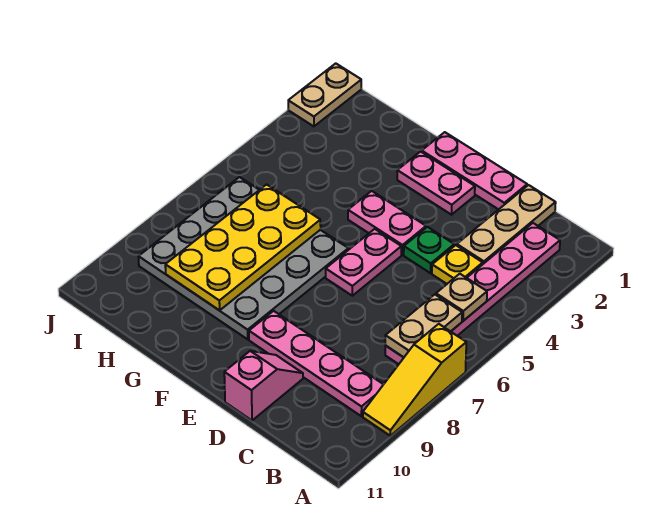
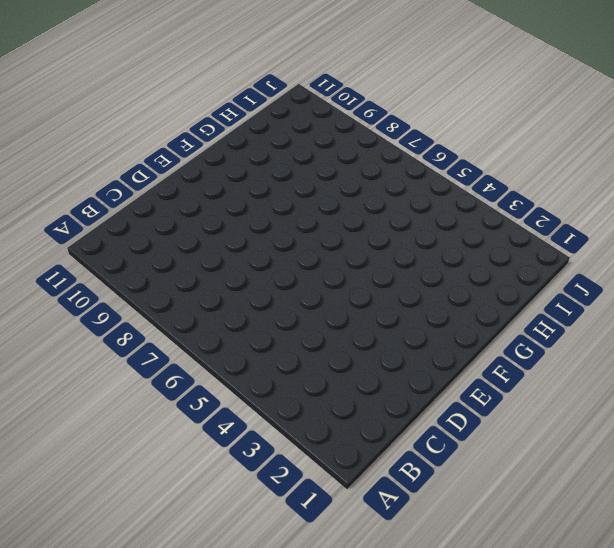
none -> yellow 1x3 slope [363,324,466,436]
none -> pink 1x6 plate [385,223,560,364]
none -> pink 1x4 plate [249,311,384,416]

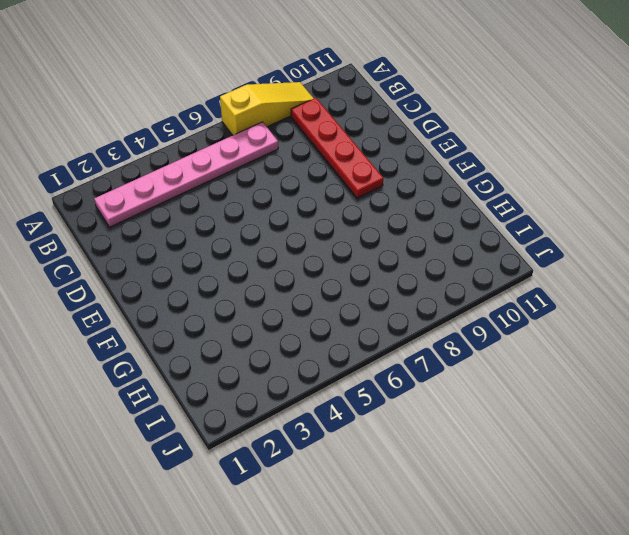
red 1x4 plate [291,98,383,198] -> pink 1x4 plate [249,311,384,416]
none -> tan 1x3 plate [457,185,556,264]
none -> yellow 1x1 plate [432,245,483,284]
none -> pink 1x3 plate [422,132,527,209]

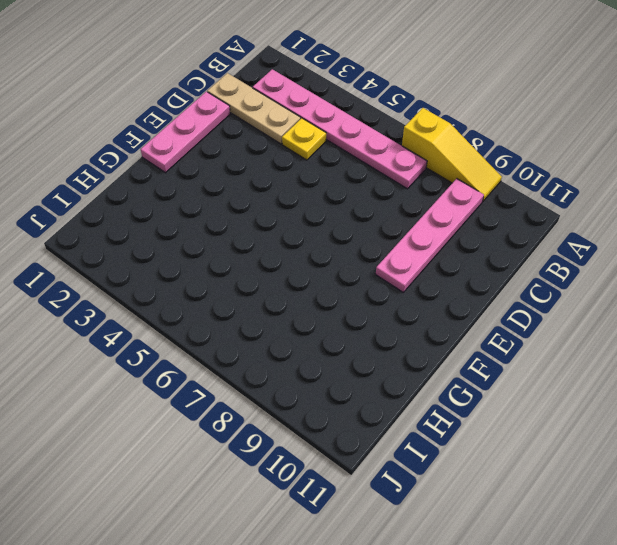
none -> green 1x1 plate [404,227,454,273]
none -> pink 1x2 slope [224,351,303,420]
none -> pink 1x2 plate [397,152,475,215]

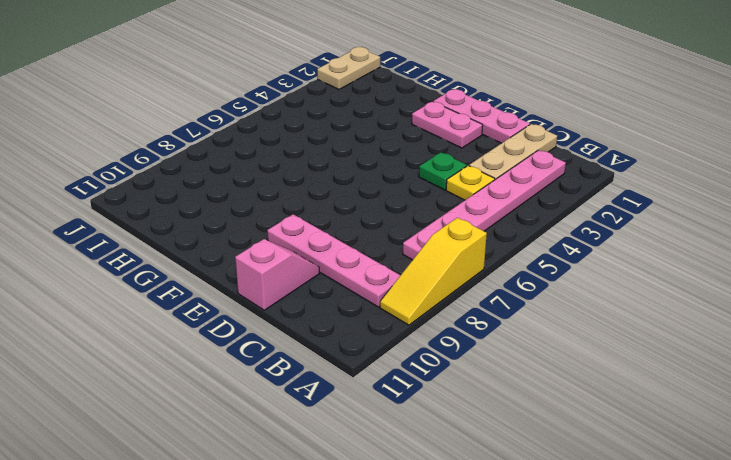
none -> pink 1x2 plate [348,191,426,255]
none -> pink 1x2 plate [326,229,401,296]
none -> grey 4x4 plate [138,177,348,339]

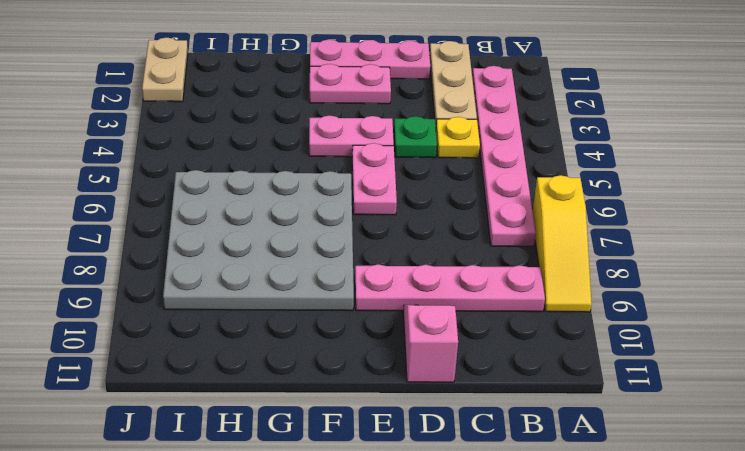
none -> tan 1x1 plate [436,274,487,321]
none -> tan 1x2 plate [385,294,462,357]
none -> yellow 2x4 plate [165,185,321,310]

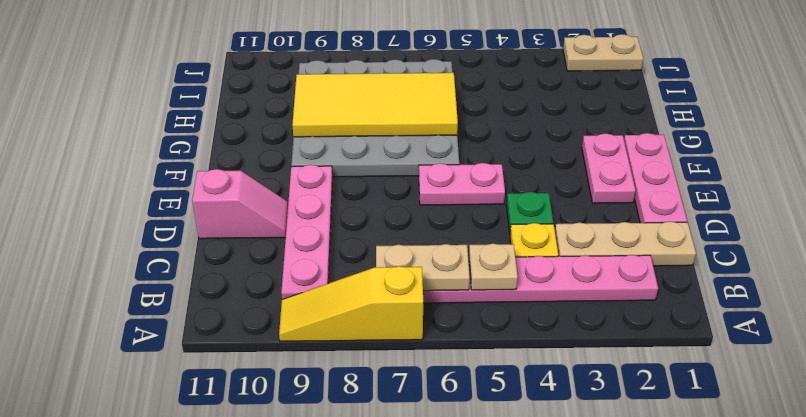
yellow 2x4 tile [292,73,458,137] -> yellow 2x4 plate [165,185,321,310]
none -> pink 1x2 plate [348,191,426,255]

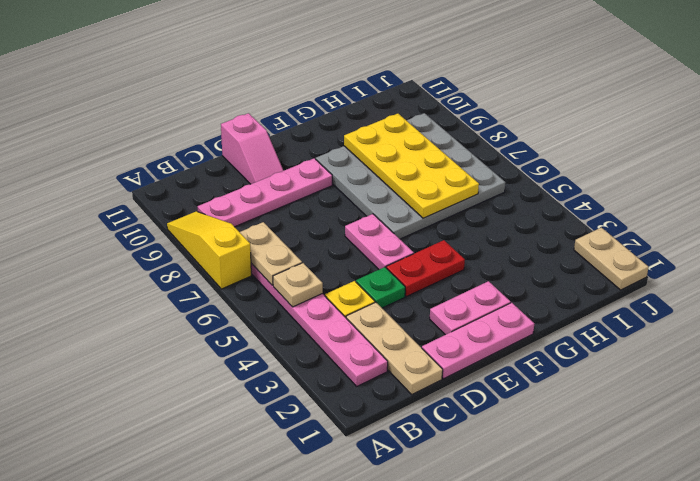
red 1x2 plate [386,240,465,297] -> pink 1x2 plate [348,191,426,255]

